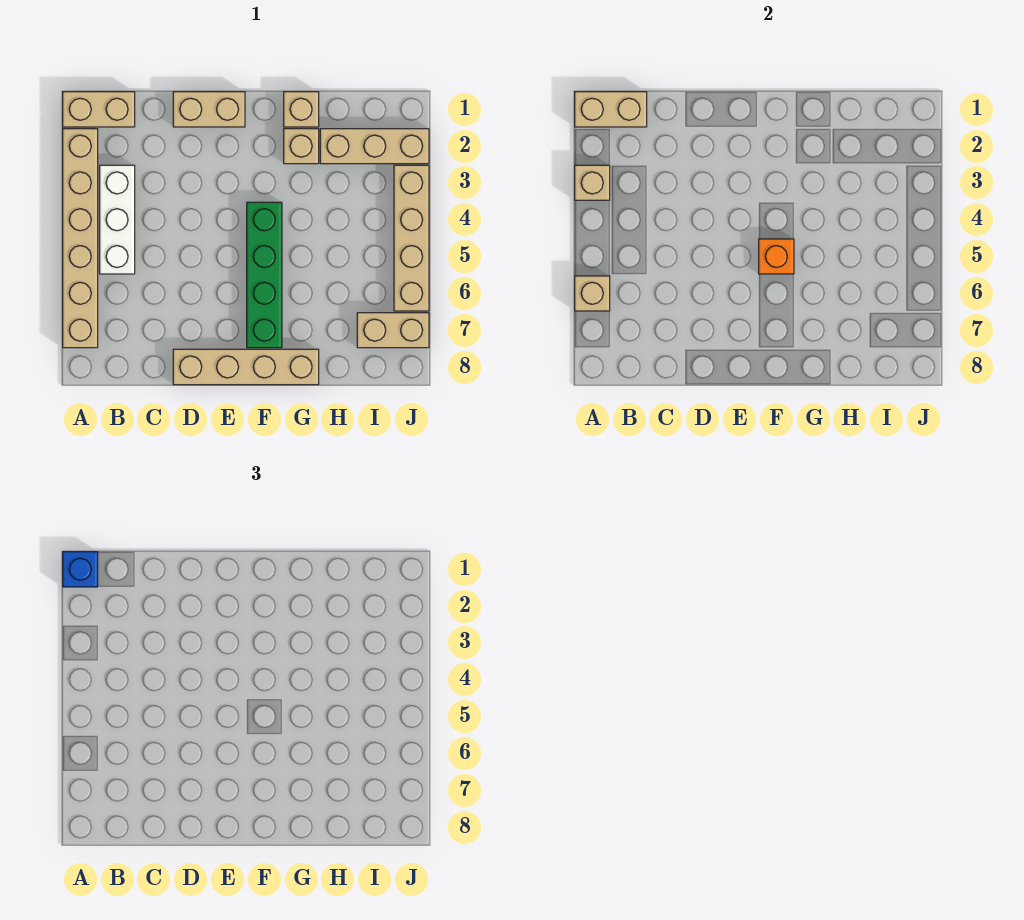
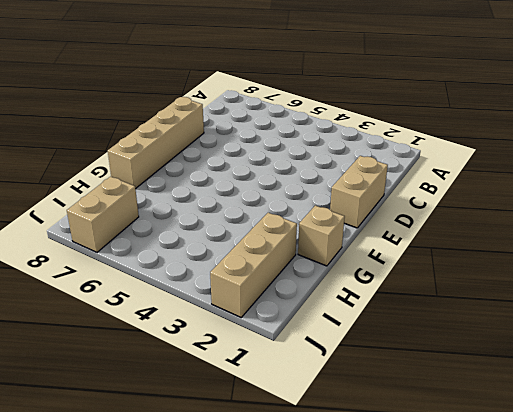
none -> tan 1x2 brick [63,92,135,127]
none -> tan 1x6 brick [63,129,98,348]
none -> white 1x3 brick [100,165,135,274]

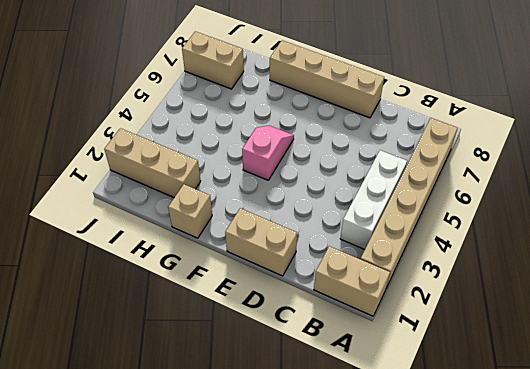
pink 1x2 slope [242,126,294,180] -> green 1x4 brick [247,202,282,348]
none -> tan 1x1 brick [284,129,319,164]
none -> tan 1x4 brick [394,165,429,311]
none -> tan 1x2 brick [575,92,647,127]

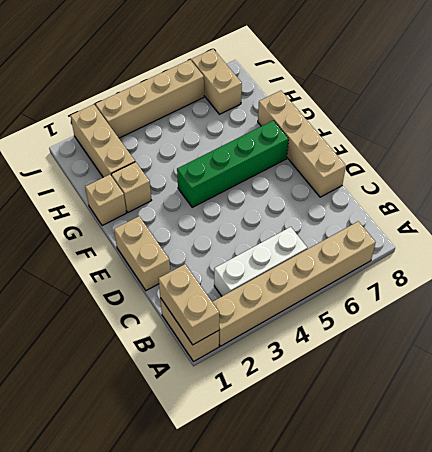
none -> tan 1x1 brick [575,165,610,200]
none -> tan 1x1 brick [575,276,610,311]
none -> orange 1x1 brick [759,239,794,274]

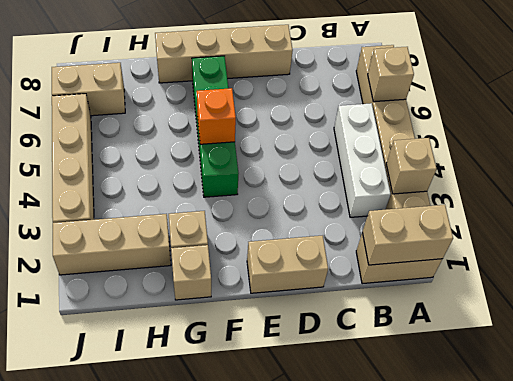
none -> blue 1x1 brick [63,552,98,587]

